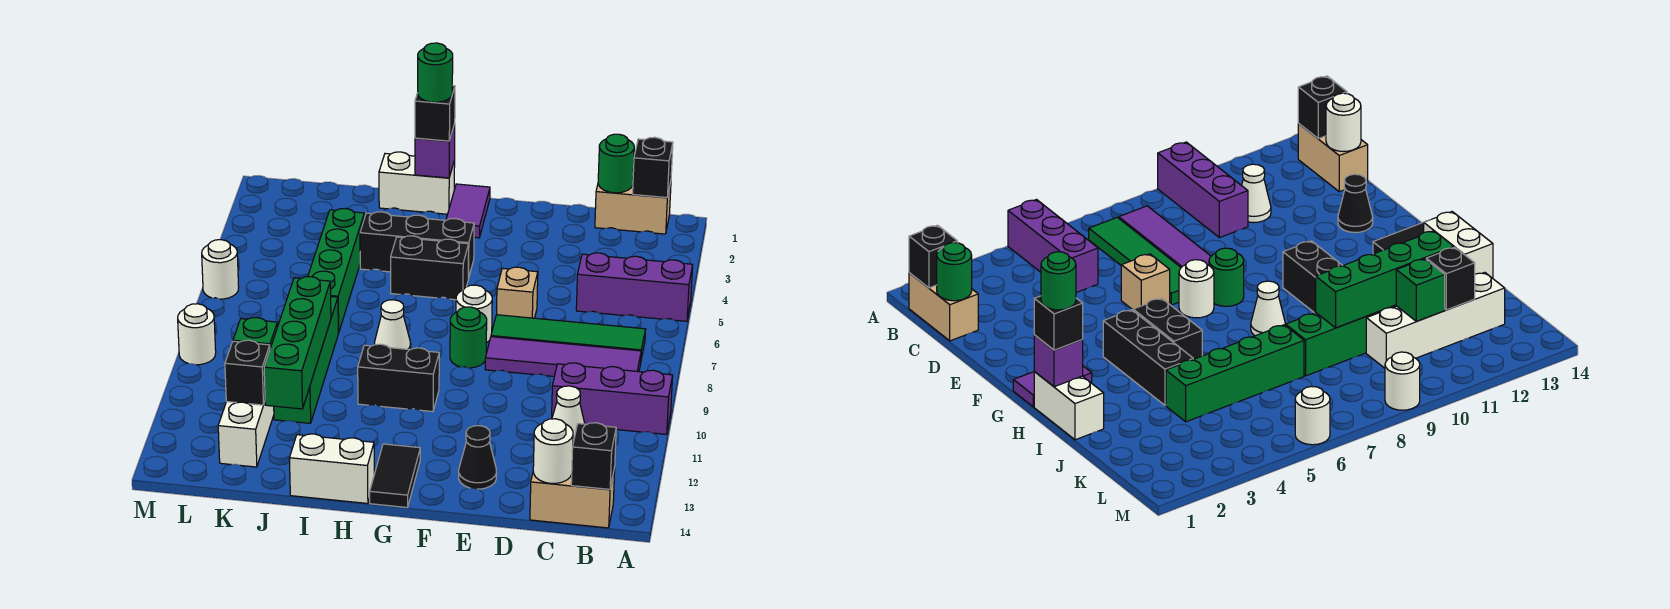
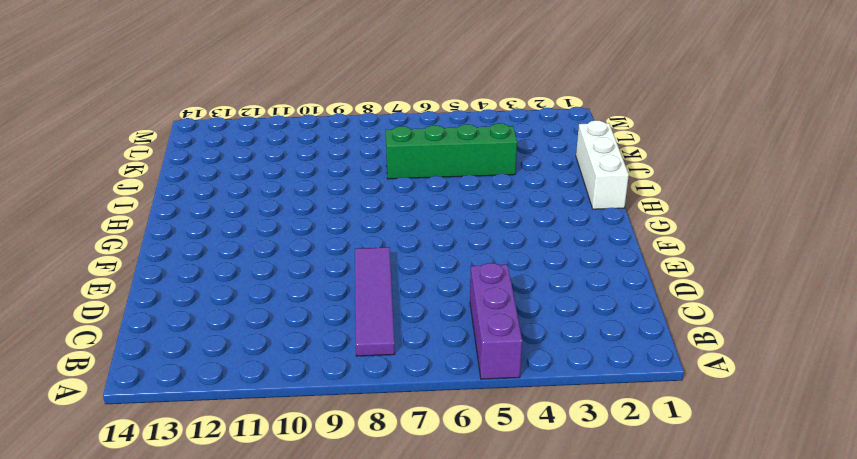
white 1x3 brick [576,120,629,209] -> white 1x2 brick [379,152,455,214]
none -> purple 1x3 brick [552,363,673,434]
none -> tan 1x2 brick [595,182,671,234]
none -> green 1x4 tile [491,315,646,359]
none -> tan 1x2 brick [530,468,615,528]

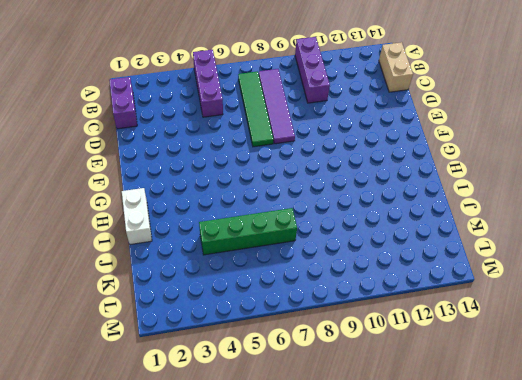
purple 1x2 brick [109,77,137,129] -> tan 1x2 brick [595,182,671,234]
none -> white 1x1 cone [552,386,585,442]
none -> tan 1x1 brick [497,267,538,318]
none -> black 1x1 cone [459,426,497,489]
none -> white 1x1 round brick [456,285,492,343]

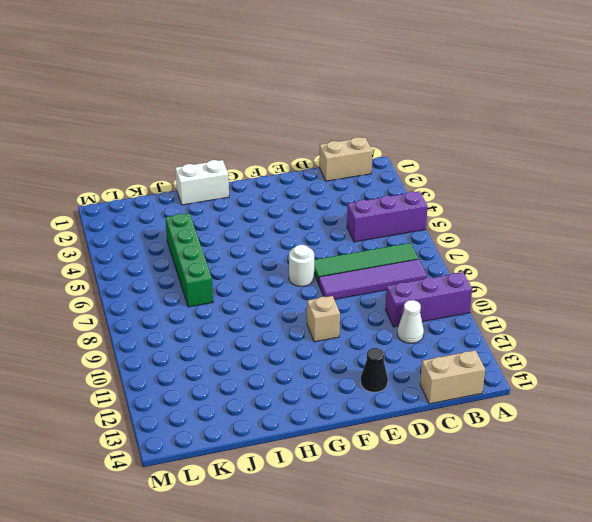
tan 1x1 brick [307,296,340,342] -> tan 1x1 brick moved to [497,267,538,318]
none -> green 1x1 round brick [450,307,487,368]
none -> purple 1x2 tile [446,184,490,238]
none -> black 1x3 brick [360,212,474,279]
none -> black 1x2 brick [391,236,469,300]

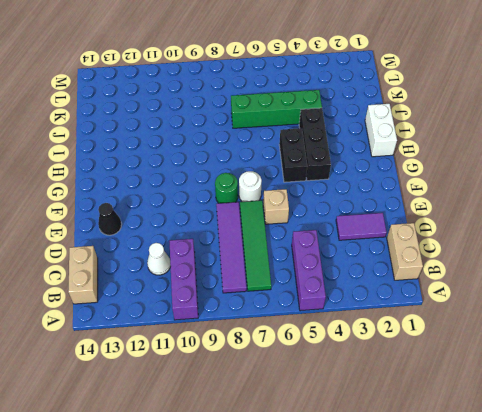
purple 1x2 tile [336,213,387,240] -> purple 1x2 tile moved to [446,184,490,238]
none -> black 1x2 brick [358,344,439,412]
none -> black 1x2 tile [370,444,420,508]
none -> white 1x1 cone [374,300,411,350]
none -> white 1x2 brick [289,434,374,503]

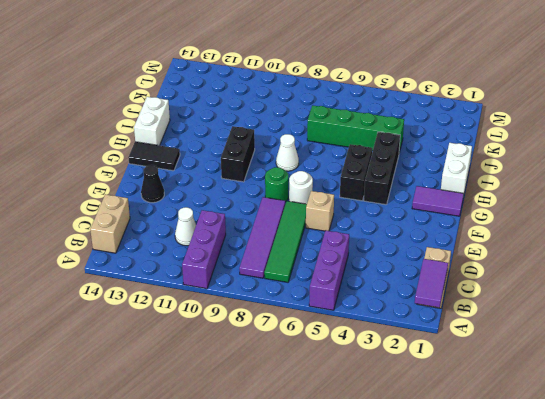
purple 1x2 tile [415,259,448,308] -> black 1x1 brick [633,137,673,198]
none -> green 1x4 brick [274,297,338,423]
none -> white 1x4 brick [218,402,274,467]
none -> white 1x1 round brick [202,240,239,299]
none -> white 1x1 round brick [178,304,216,365]

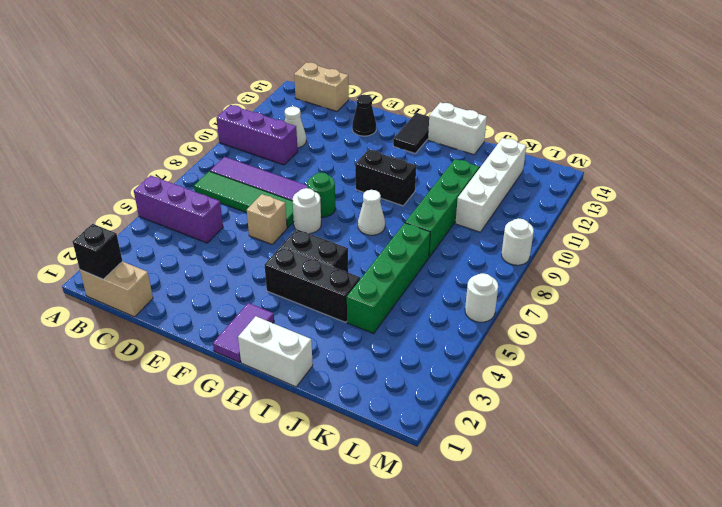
none -> black 1x1 brick [571,423,616,489]
none -> green 1x1 round brick [598,134,634,193]
none -> white 1x1 round brick [533,419,573,483]
none -> purple 1x1 brick [415,124,455,178]

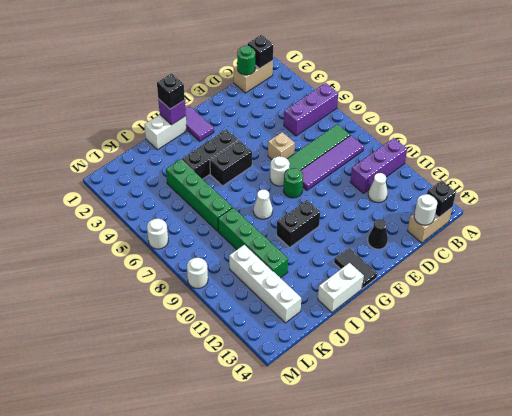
none -> green 1x4 brick [264,277,331,409]
none -> green 1x1 brick [233,318,277,348]
none -> black 1x1 brick [225,340,270,405]
none -> green 1x1 round brick [418,43,453,102]

